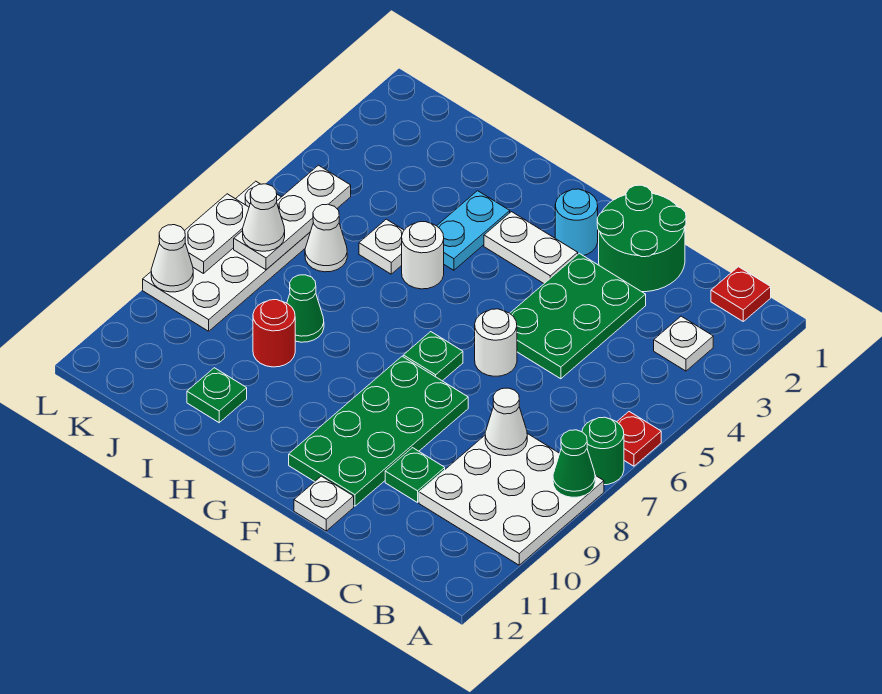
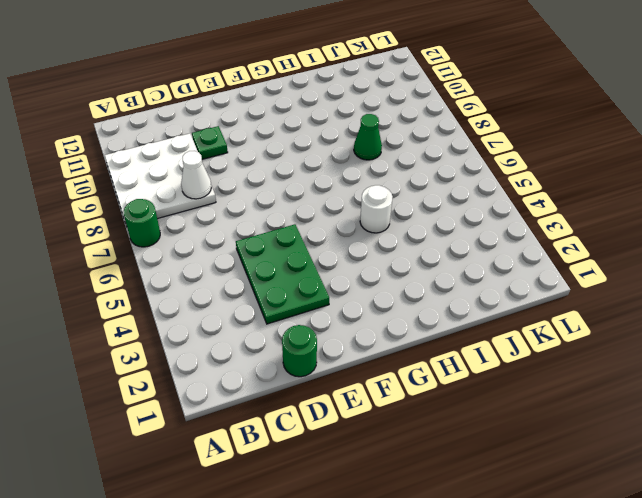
green 1x1 round brick [282,325,317,377] -> green 2x2 round brick [597,185,686,292]
none -> red 1x1 plate [617,412,661,466]
none -> red 1x1 plate [711,267,771,321]
none -> white 1x1 plate [654,316,713,371]

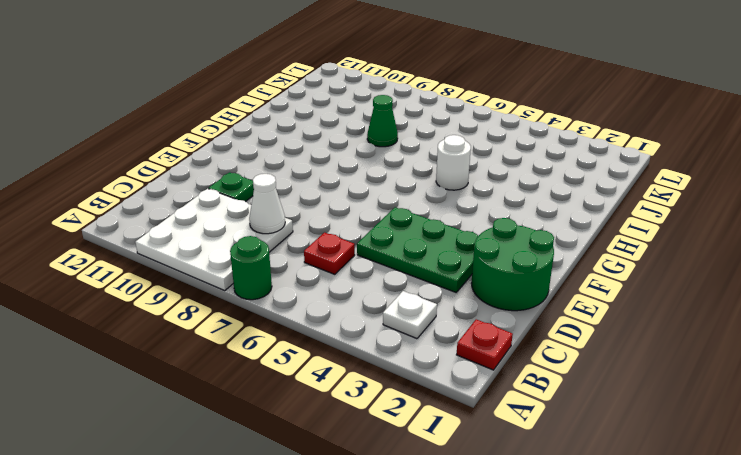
red 1x1 plate [304,233,355,274] -> red 1x1 plate moved to [617,412,661,466]
none -> white 1x1 round brick [475,309,517,376]
none -> green 2x4 plate [289,356,468,506]
none -> white 1x1 plate [294,476,354,531]

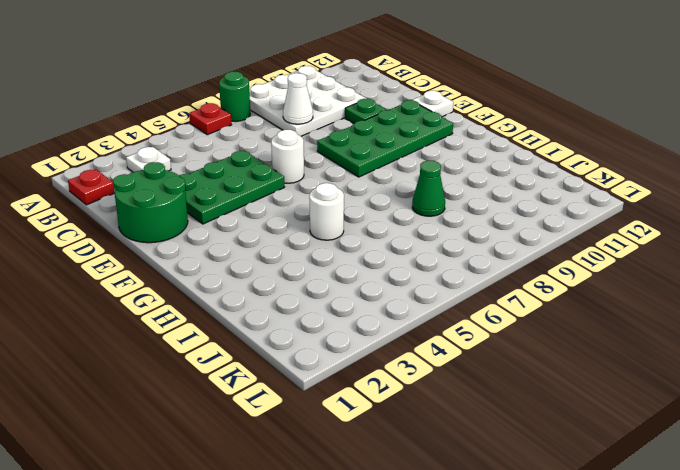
none -> cyan 1x1 round brick [555,189,598,256]
none -> white 1x2 plate [484,212,578,283]
none -> green 1x1 plate [403,332,463,381]

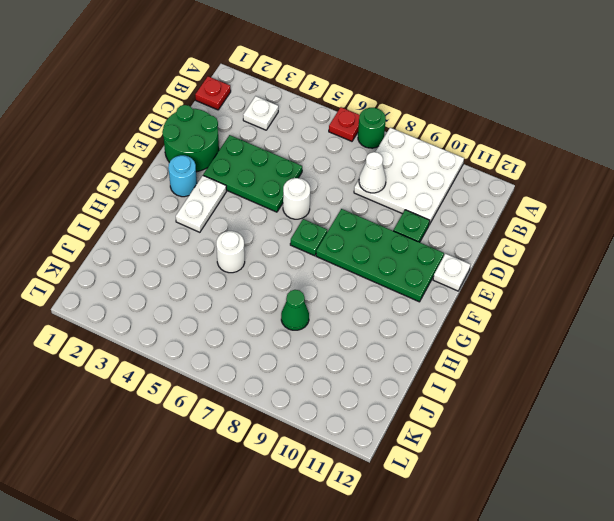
none -> cyan 1x2 plate [437,191,510,270]
none -> white 1x1 plate [359,219,404,274]
none -> red 1x1 round brick [253,300,295,367]

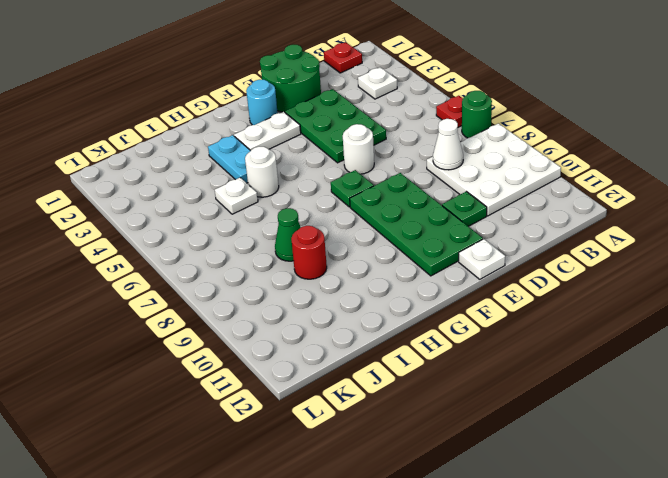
none -> green 1x1 plate [187,368,247,423]
none -> white 1x1 cone [305,204,347,272]
none -> white 2x4 plate [143,181,310,331]

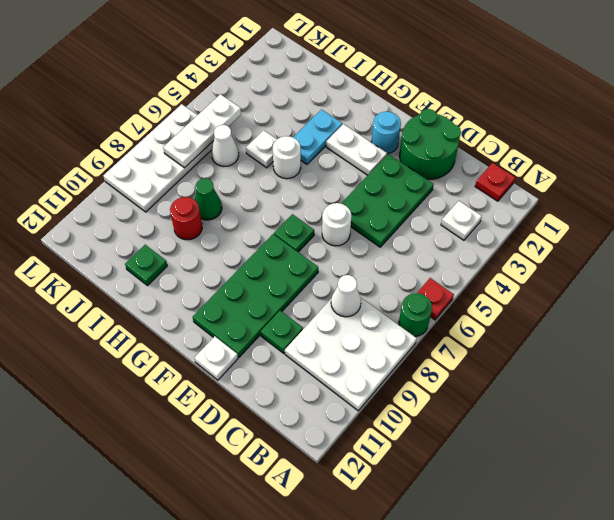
none -> green 1x1 cone [553,430,595,497]
none -> white 1x2 plate [185,194,249,274]
none -> white 1x1 cone [151,225,193,292]

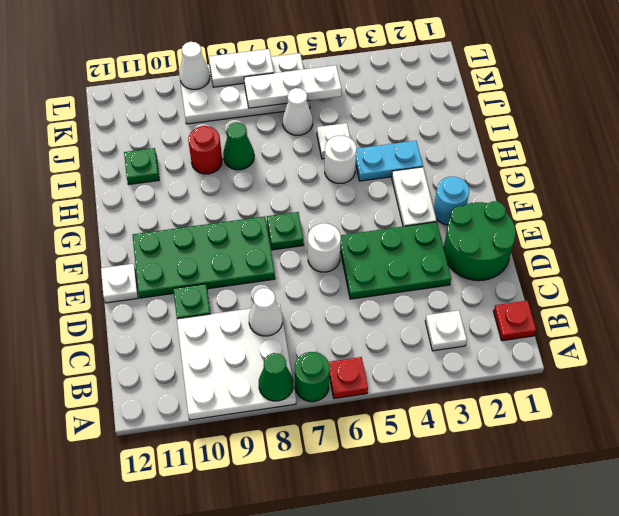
none -> white 1x1 cone [243,184,285,251]

